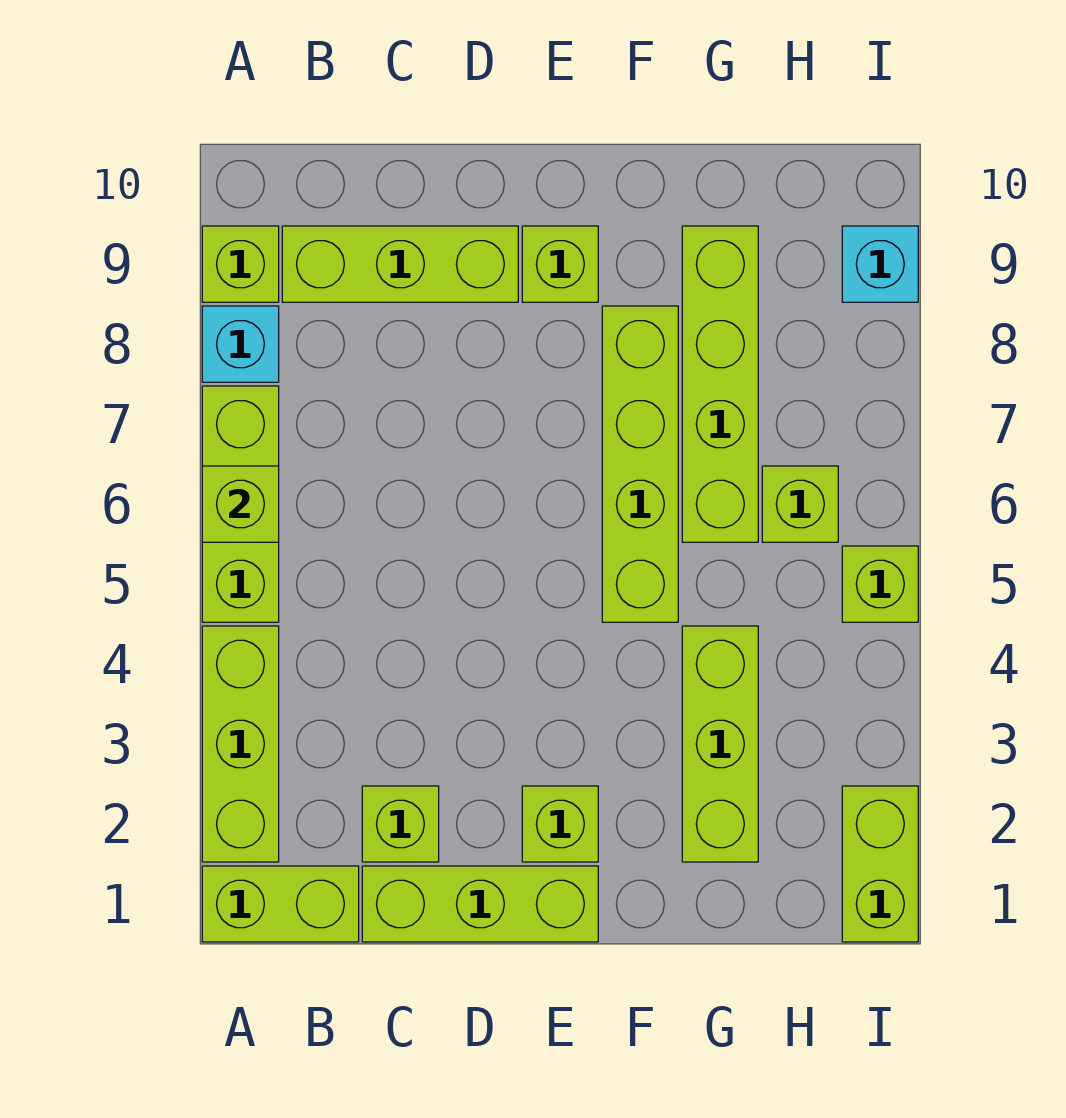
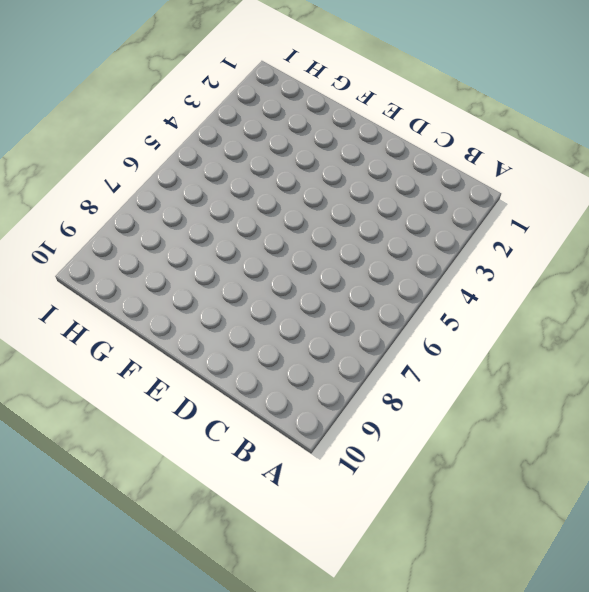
none -> lime 1x2 brick [202,866,359,942]
none -> lime 1x3 brick [202,626,279,862]
none -> lime 1x3 brick [202,386,279,622]

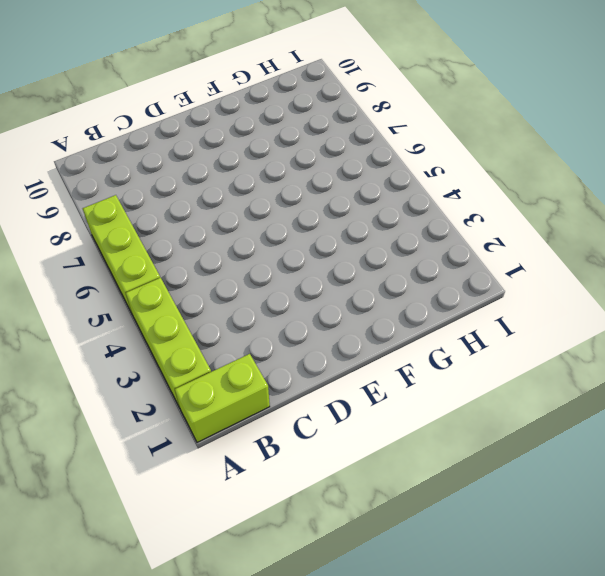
none -> cyan 1x1 brick [202,306,279,382]
none -> lime 1x1 brick [202,226,279,302]
none -> lime 1x3 brick [282,226,518,302]

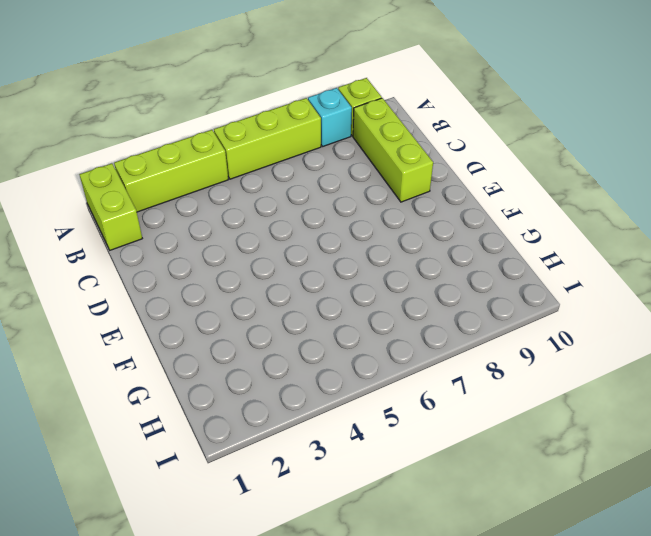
none -> lime 1x3 brick [362,866,598,942]
none -> lime 1x1 brick [362,786,439,862]
none -> lime 1x1 brick [522,786,598,862]

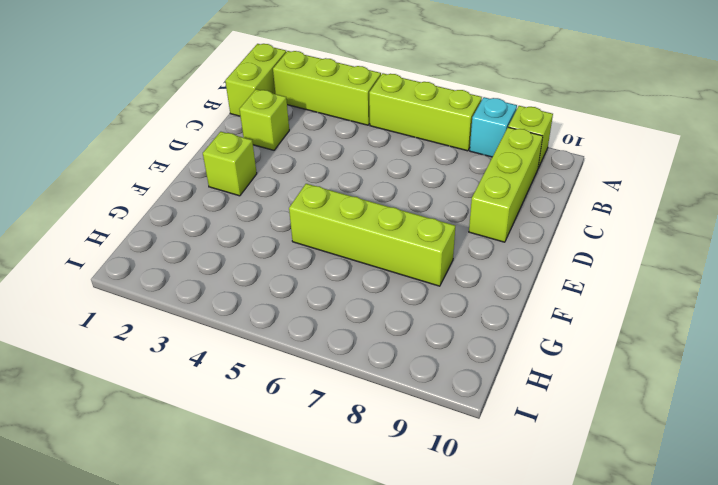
none -> lime 1x3 brick [362,866,598,942]
none -> lime 1x1 brick [522,226,598,302]
none -> lime 1x3 brick [682,626,758,862]

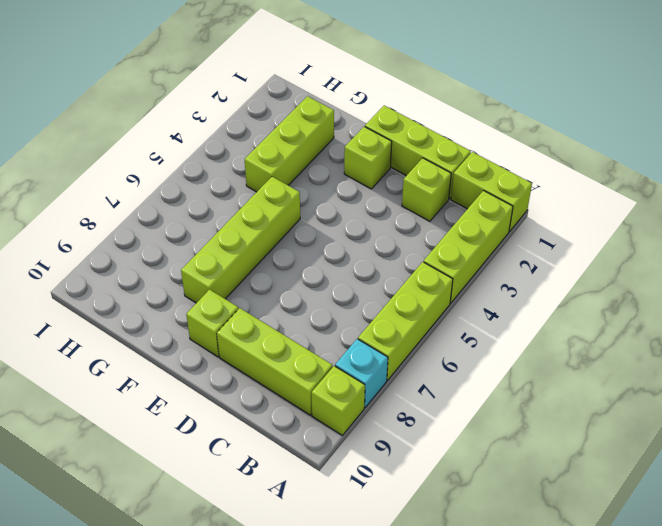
none -> lime 1x4 brick [682,226,758,542]
none -> lime 1x1 brick [762,466,838,542]
none -> lime 1x2 brick [842,786,918,942]

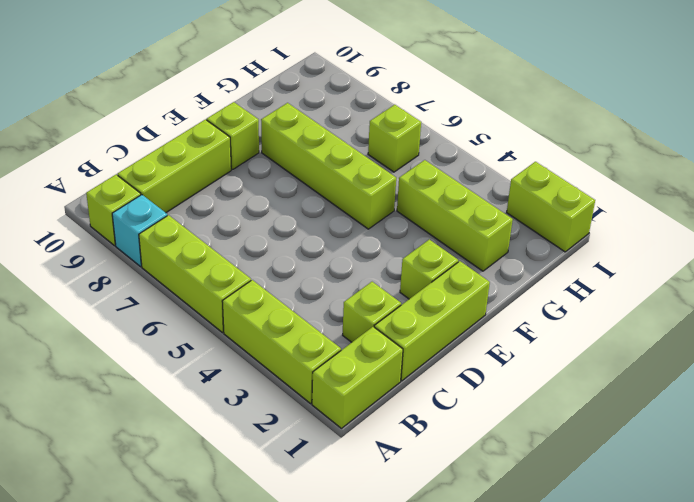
none -> lime 1x4 brick [682,226,758,542]
none -> lime 1x1 brick [842,546,918,622]
none -> cyan 1x1 brick [842,226,918,302]

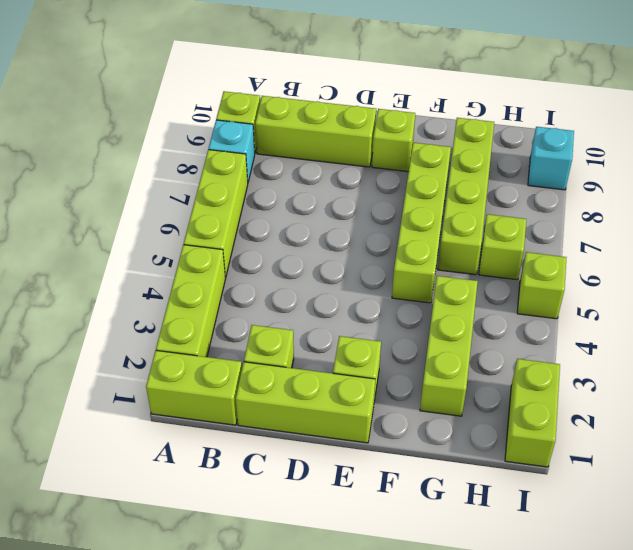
none -> lime 1x1 brick [202,466,279,542]

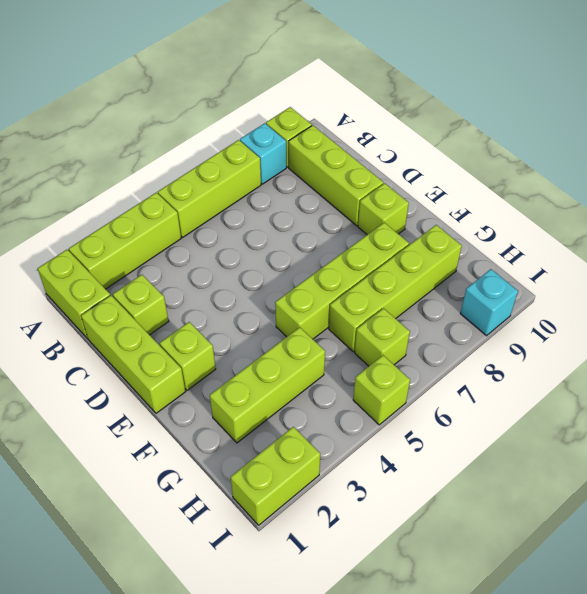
none -> lime 1x1 brick [202,466,279,542]

